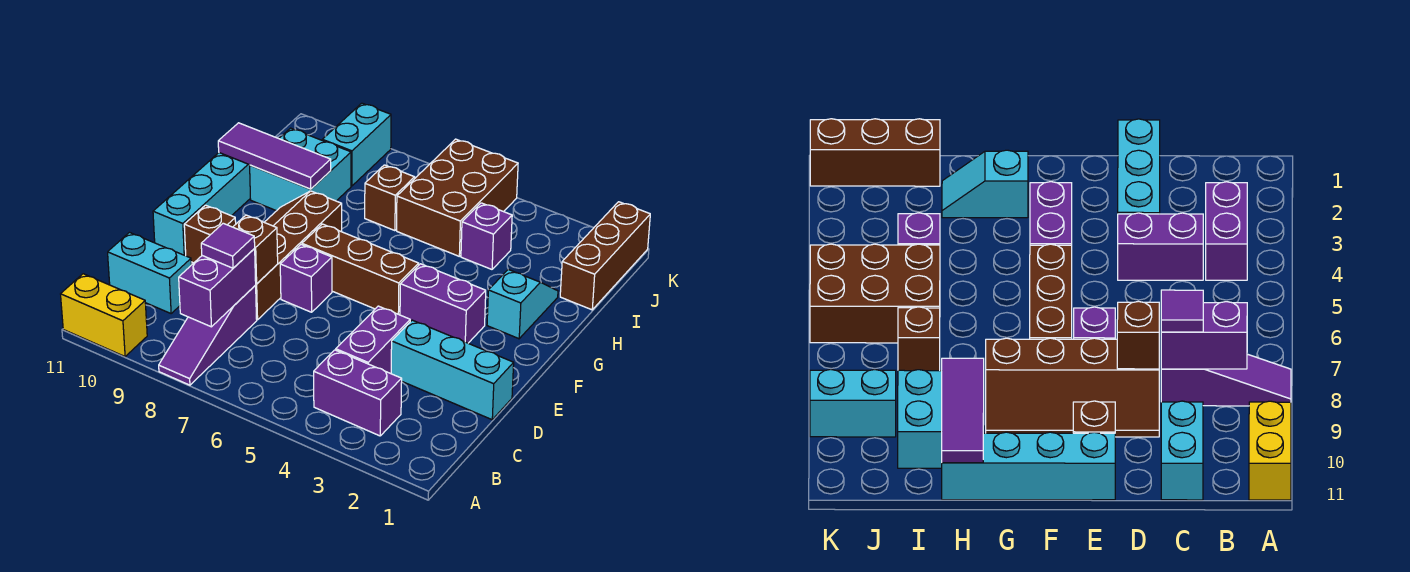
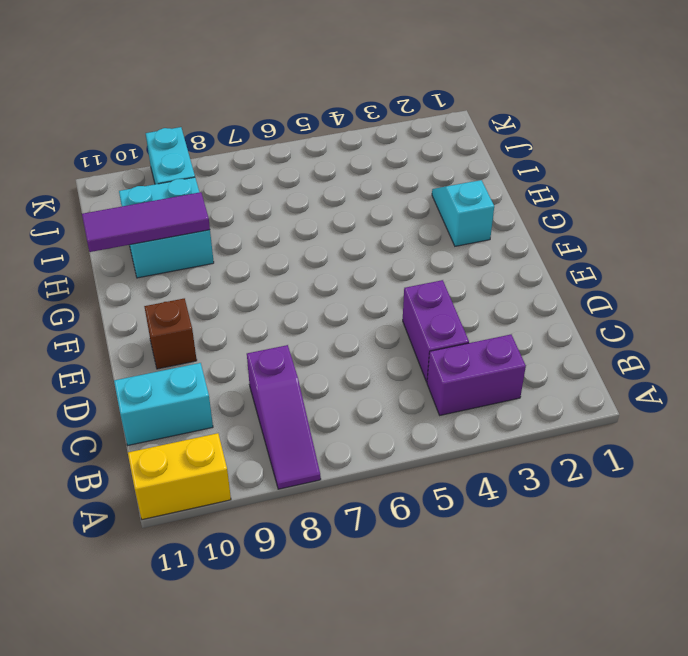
none -> cyan 1x3 brick [391,320,514,420]
none -> brown 2x4 slope [255,191,342,320]
none -> purple 1x1 brick [280,245,332,312]

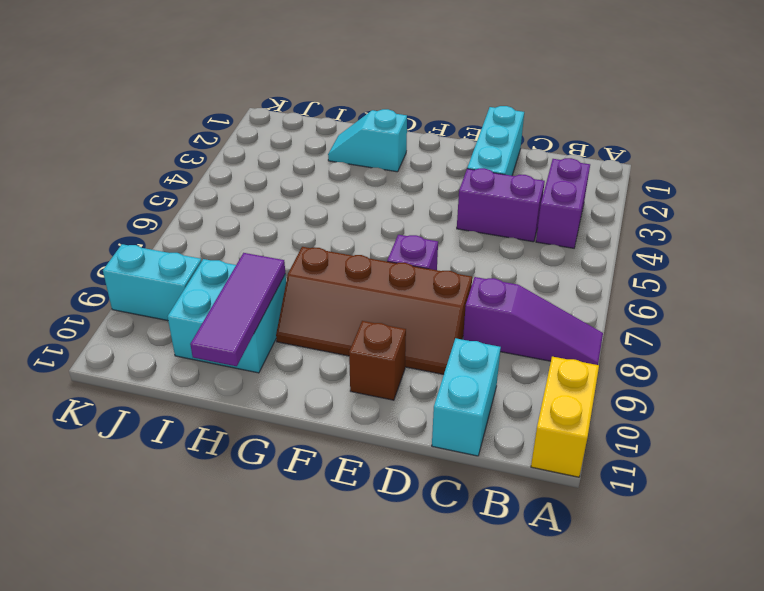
none -> cyan 1x4 brick [153,153,250,256]
none -> purple 1x2 brick [400,264,486,343]
none -> brown 1x3 brick [302,224,419,315]

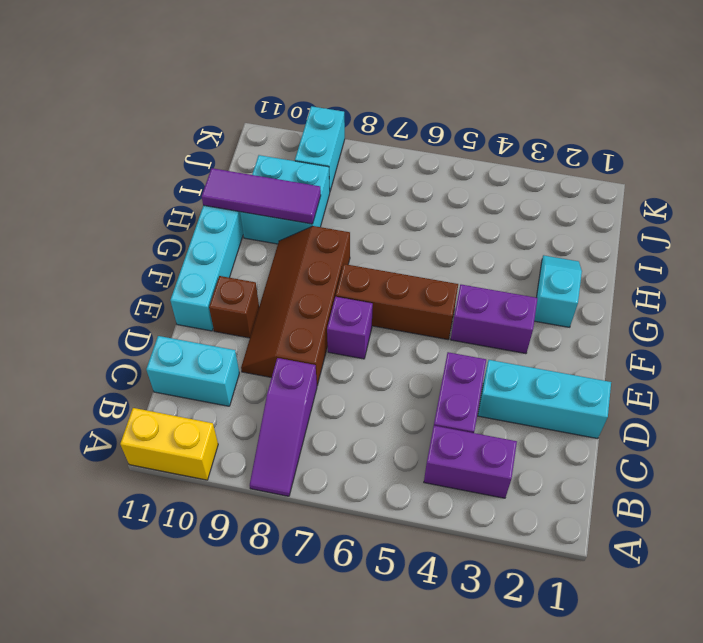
none -> brown 1x3 brick [560,202,650,310]
none -> purple 1x1 brick [461,203,512,269]
none -> brown 2x3 brick [397,139,518,256]

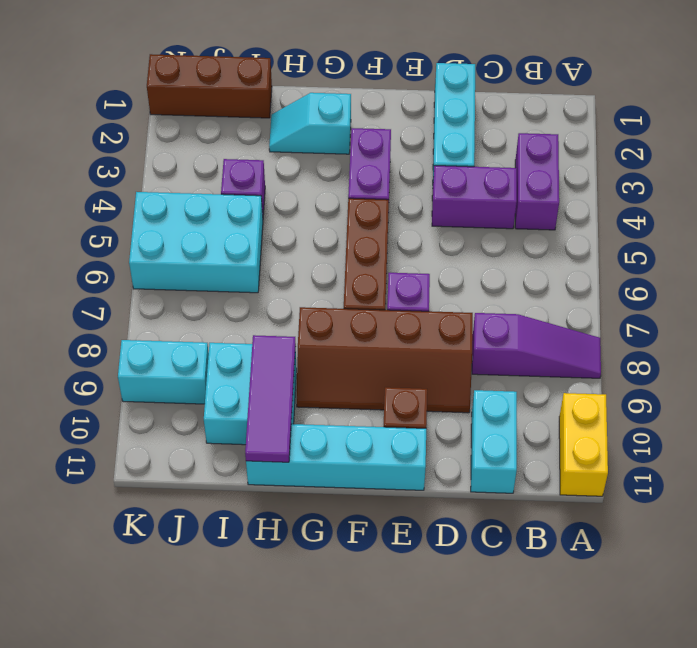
cyan 2x3 brick [129,192,263,293] -> brown 2x3 brick [397,139,518,256]
none -> brown 1x1 brick [365,165,415,231]
none -> purple 1x2 brick [179,249,256,327]
none -> brown 1x1 brick [233,215,278,284]

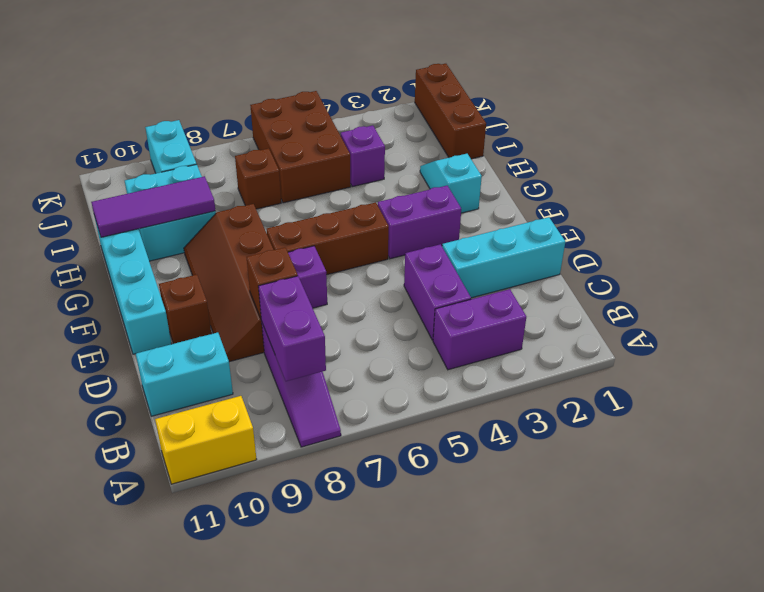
none -> purple 1x1 tile [201,223,255,268]

